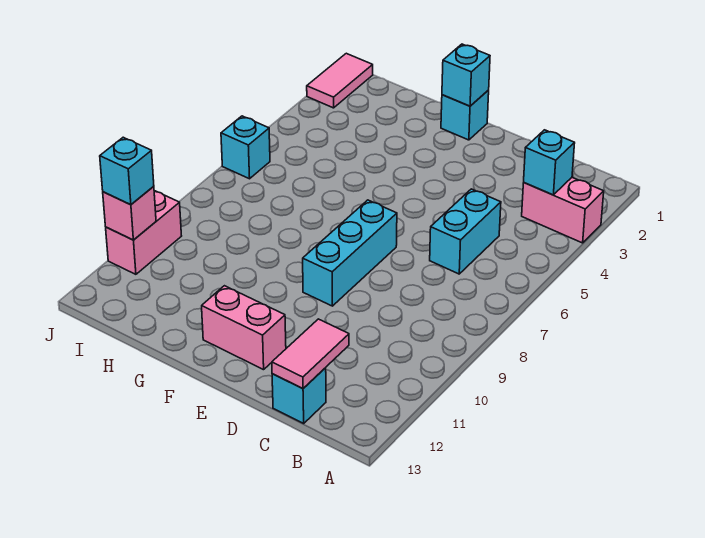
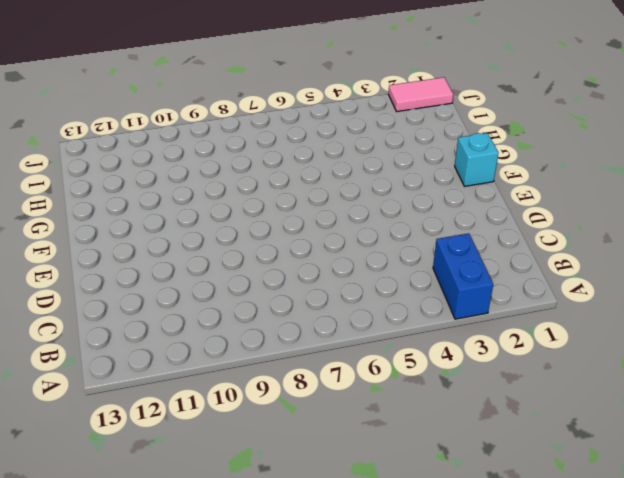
blue 1x2 brick [433,233,493,319] -> pink 1x2 brick [522,178,604,243]
none -> cyan 1x2 brick [430,189,501,274]
none -> cyan 1x1 brick [272,368,326,423]
none -> cyan 1x3 brick [303,200,397,306]

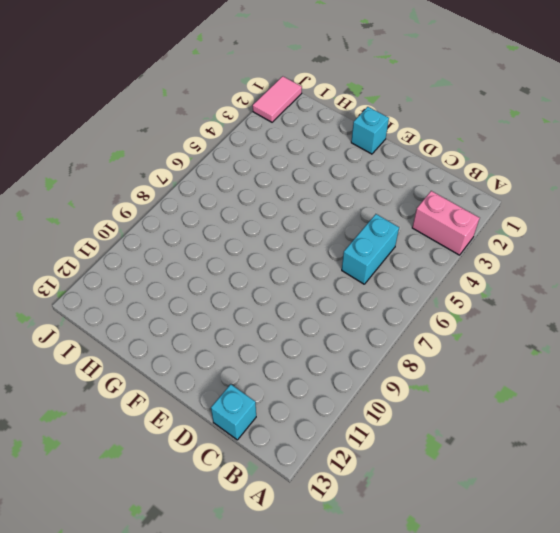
none -> cyan 1x3 brick [303,200,397,306]
none -> pink 1x2 brick [202,286,286,370]
none -> cyan 1x1 brick [221,116,270,179]

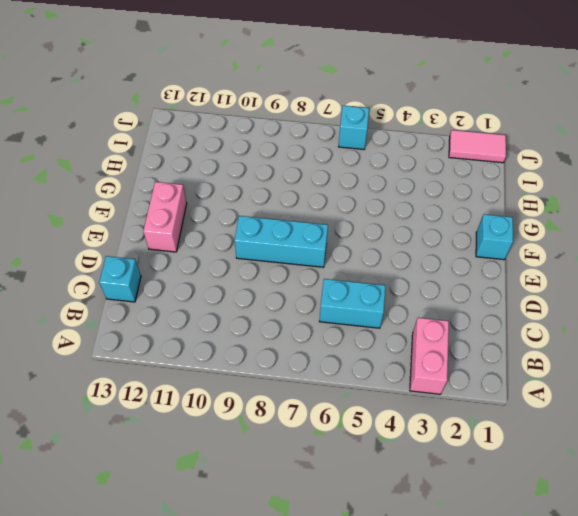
none -> pink 1x2 brick [106,191,181,274]
none -> cyan 1x1 brick [524,130,575,195]
none -> pink 1x2 tile [272,319,349,389]

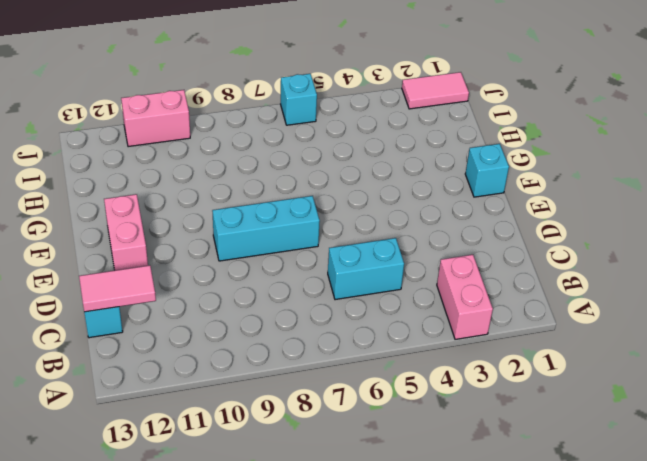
none -> cyan 1x1 brick [524,130,575,195]
none -> cyan 1x1 brick [442,44,490,106]
none -> pink 1x1 brick [103,186,156,240]

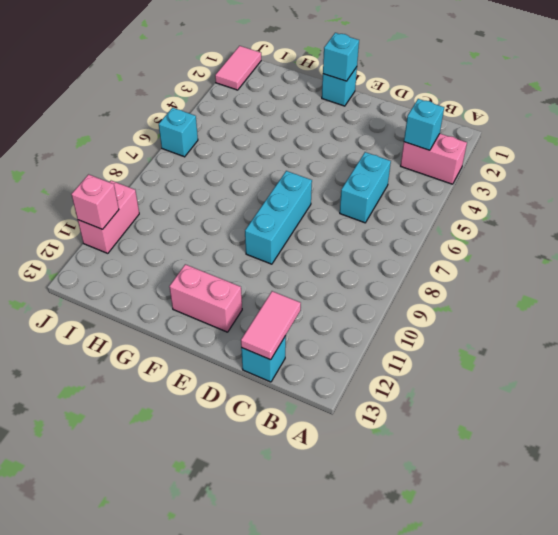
none -> cyan 1x1 brick [100,137,154,205]

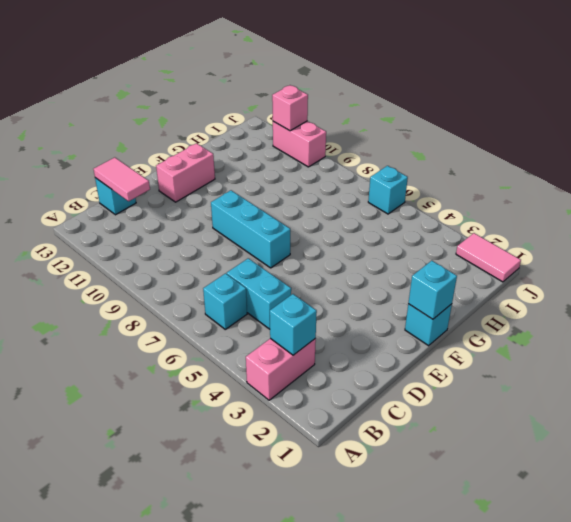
cyan 1x1 brick [203,273,247,329] -> cyan 1x1 brick moved to [100,137,154,205]

